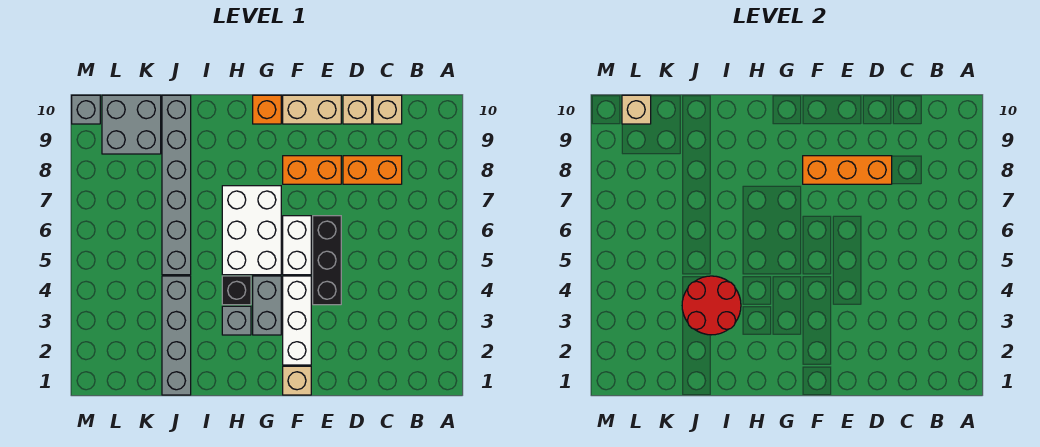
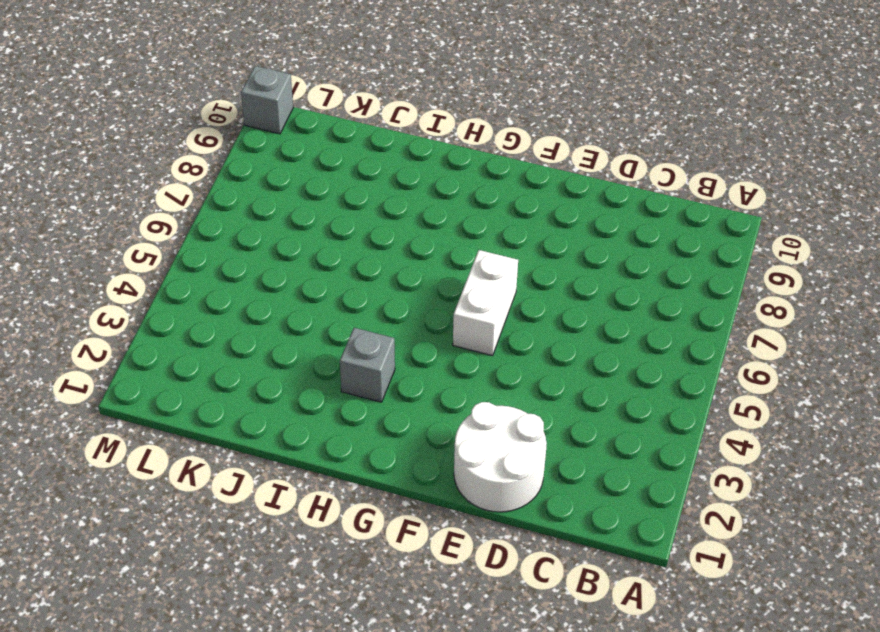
white 2x2 round brick [454,402,547,512] -> none
none -> orange 1x2 brick [343,156,402,184]
none -> tan 1x1 brick [373,95,402,124]
none -> tan 1x1 brick [343,95,372,124]

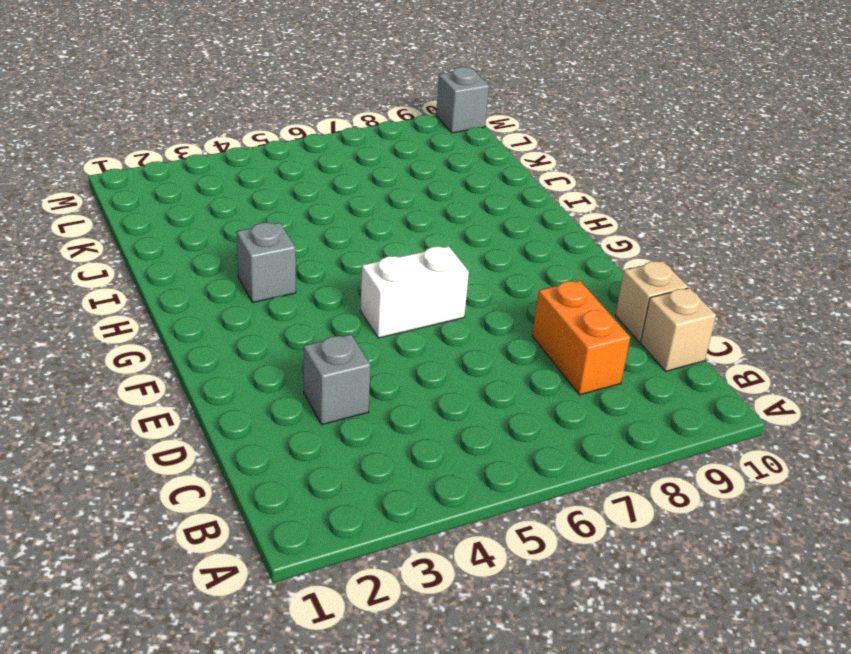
grey 1x1 brick [304,334,371,424] -> none
none -> black 1x3 brick [313,216,341,305]
none -> orange 1x2 brick [283,156,341,184]
none -> tan 1x2 brick [283,95,341,124]

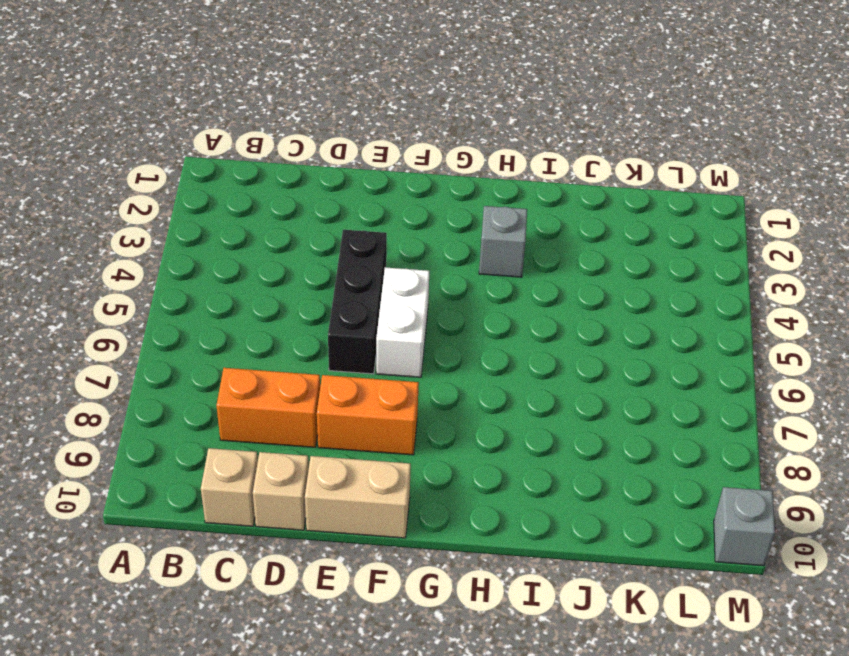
none -> tan 1x1 brick [283,366,311,395]
none -> white 1x3 brick [283,276,311,365]
none -> grey 1x2 brick [253,276,281,335]

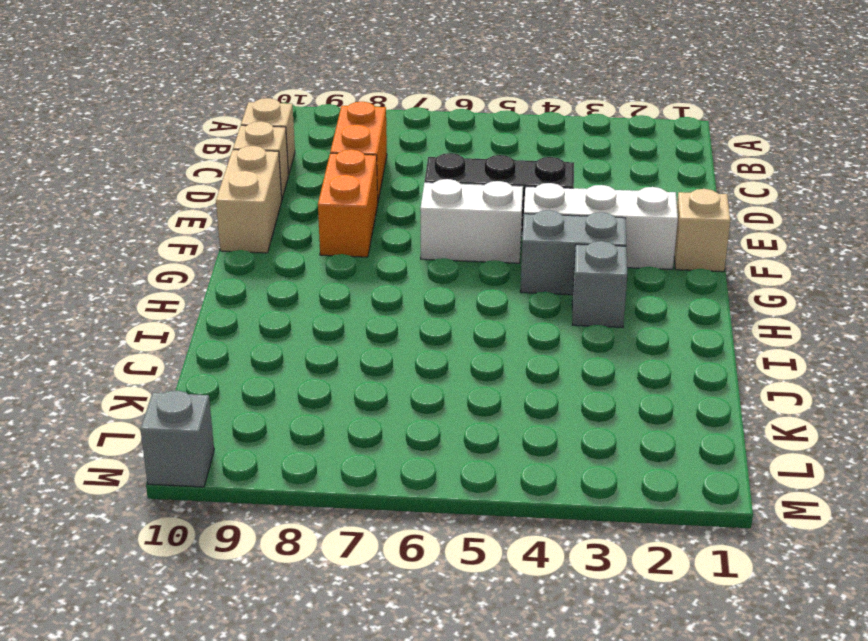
none -> white 2x3 brick [222,186,281,275]
none -> orange 1x1 brick [253,95,281,124]
none -> black 1x1 brick [222,276,251,305]

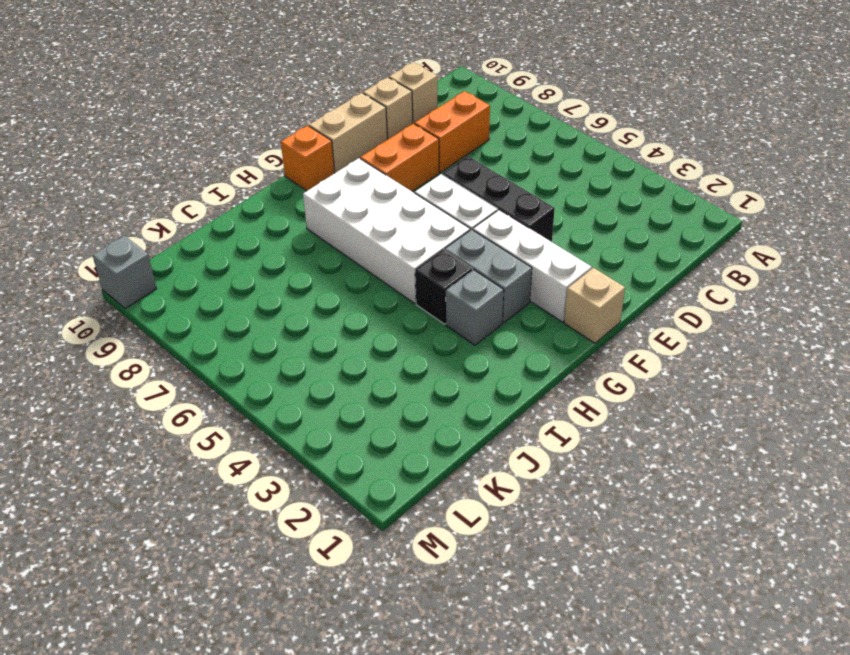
white 2x4 brick [303,158,470,304] -> white 2x3 brick [222,186,281,275]
none -> grey 1x4 brick [162,276,191,395]
none -> grey 1x6 brick [162,95,191,275]
none -> grey 2x2 brick [102,95,161,154]

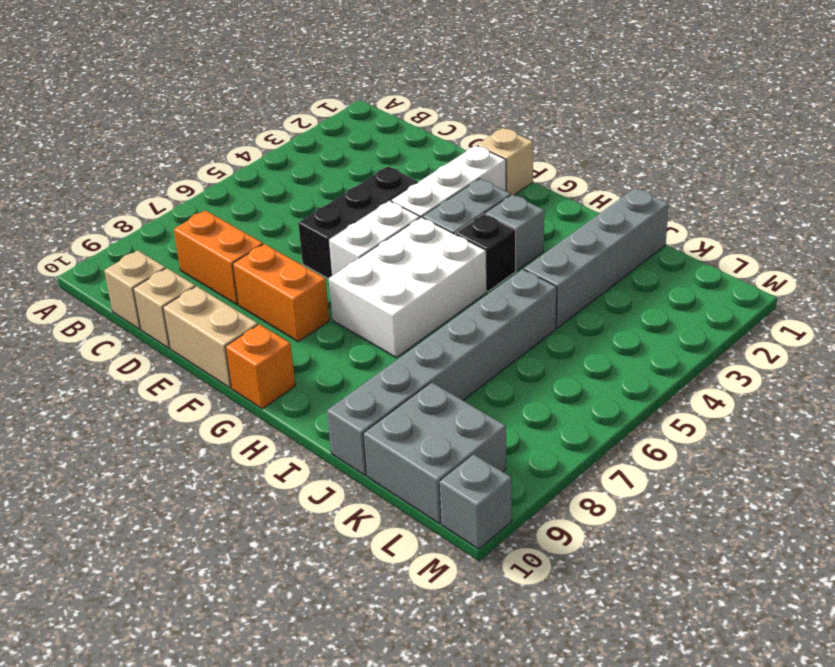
none -> orange 1x3 brick [803,156,892,184]
none -> red 2x2 round brick [682,276,741,335]
none -> tan 1x1 brick [622,95,651,124]

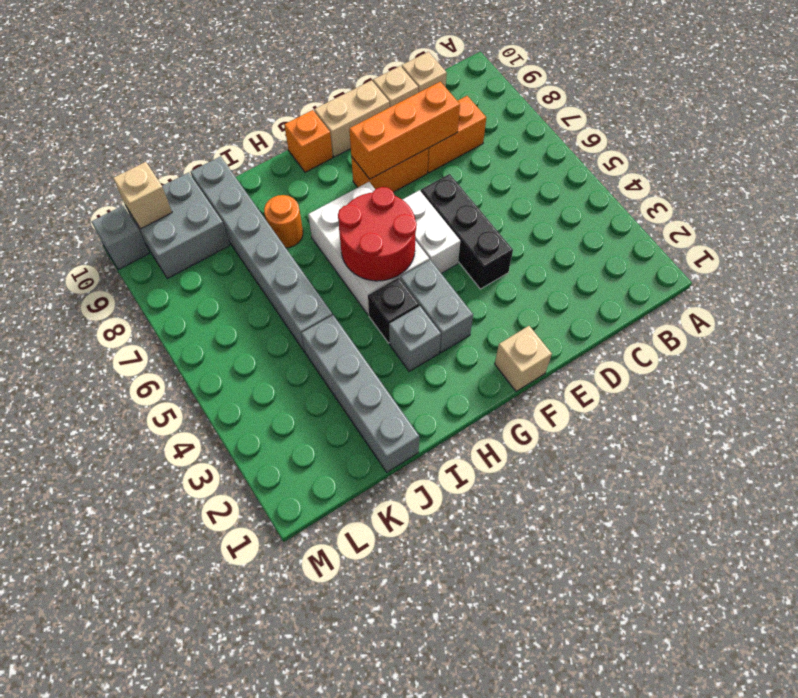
red 2x2 round brick [338,187,417,281] -> red 2x2 round brick moved to [682,276,741,335]
orange 1x1 round brick [264,195,303,248] -> none
none -> white 1x3 brick [283,276,311,365]

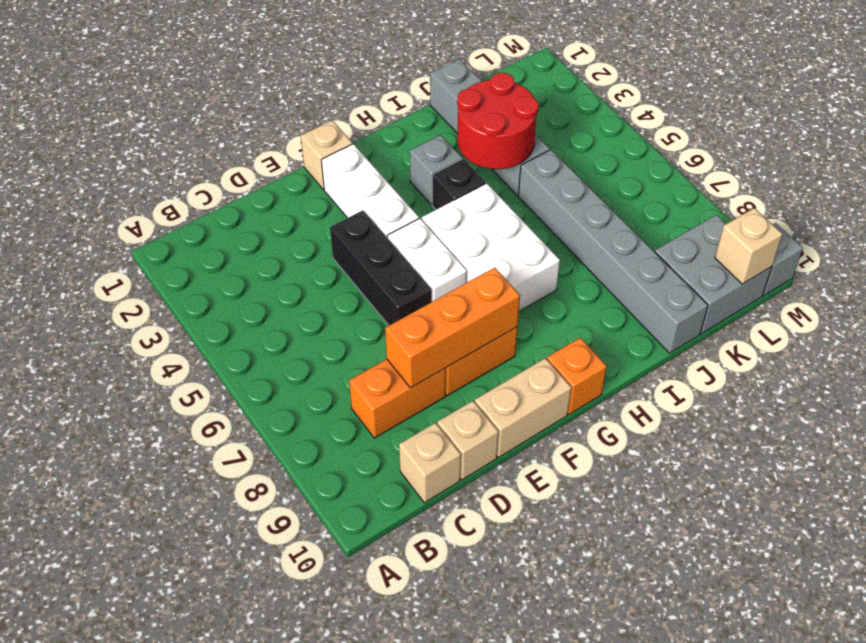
none -> grey 1x2 brick [253,276,281,335]

